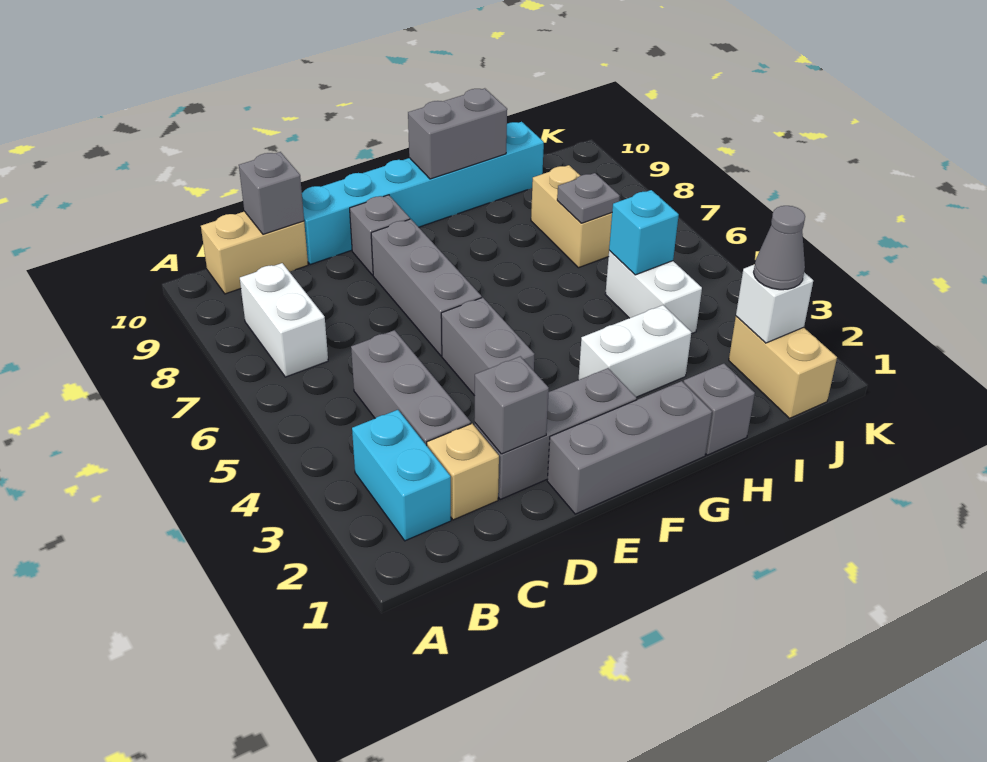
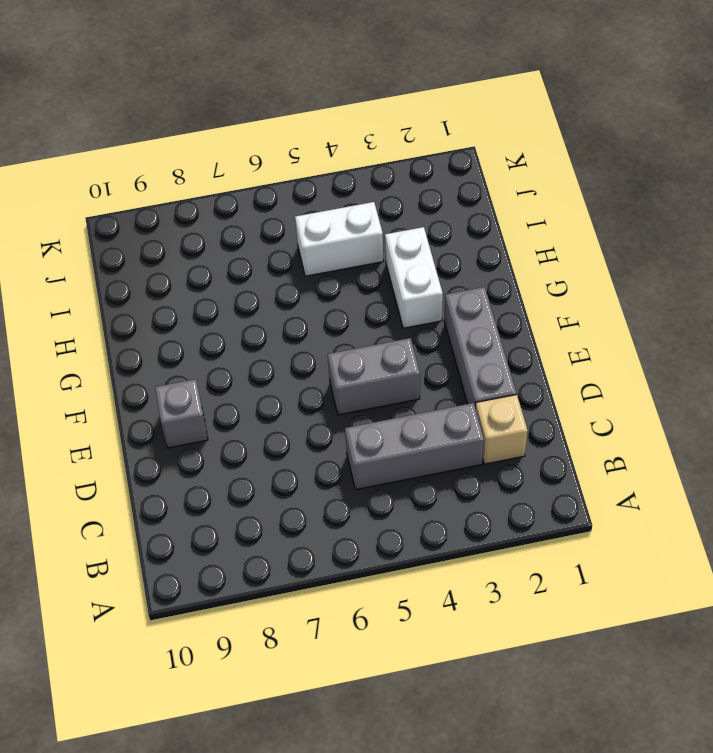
none -> cyan 1x2 brick [352,410,451,541]
none -> white 1x2 brick [240,263,328,377]
none -> tan 1x2 brick [201,211,308,294]

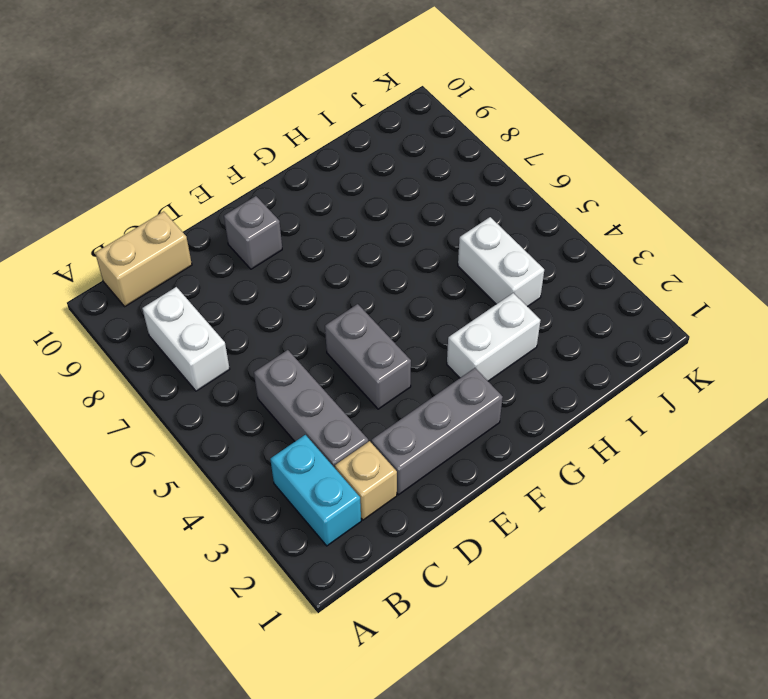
none -> cyan 1x6 brick [302,122,544,265]
none -> grey 1x3 brick [547,381,712,514]
none -> grey 1x3 brick [371,219,482,356]

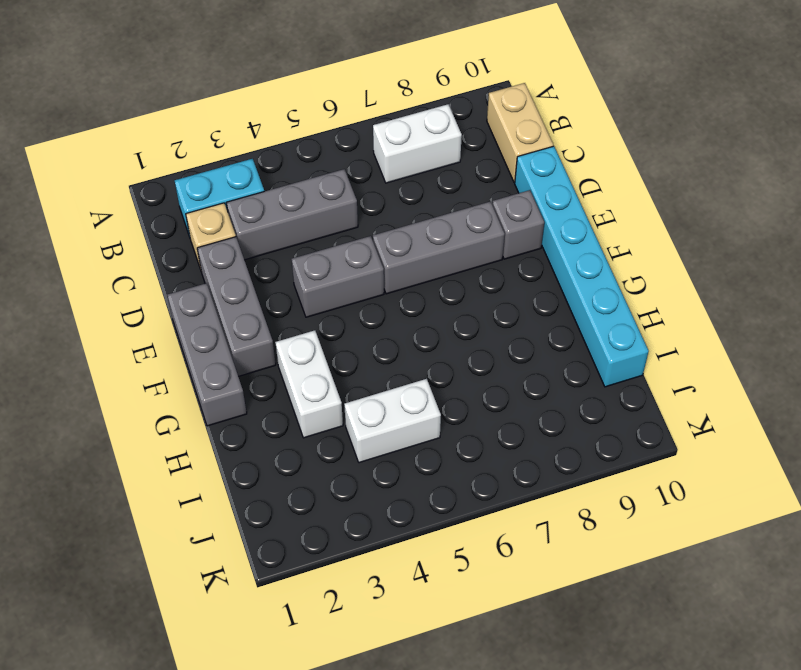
none -> grey 1x1 brick [683,364,755,455]
none -> tan 1x2 brick [531,165,612,268]
none -> tan 1x2 brick [729,316,837,418]

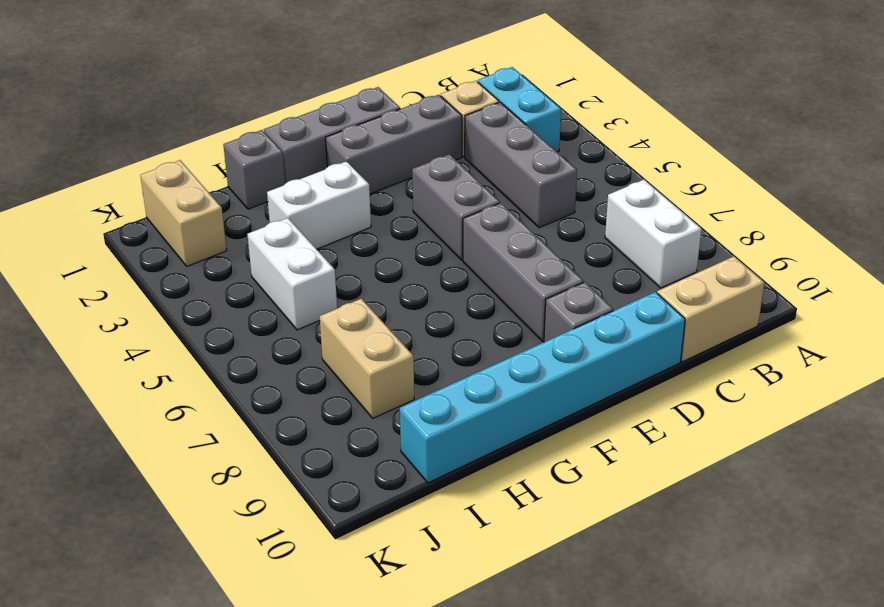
none -> grey 1x1 brick [239,152,304,234]
none -> grey 1x1 brick [474,356,549,454]
none -> grey 1x2 brick [408,88,507,179]

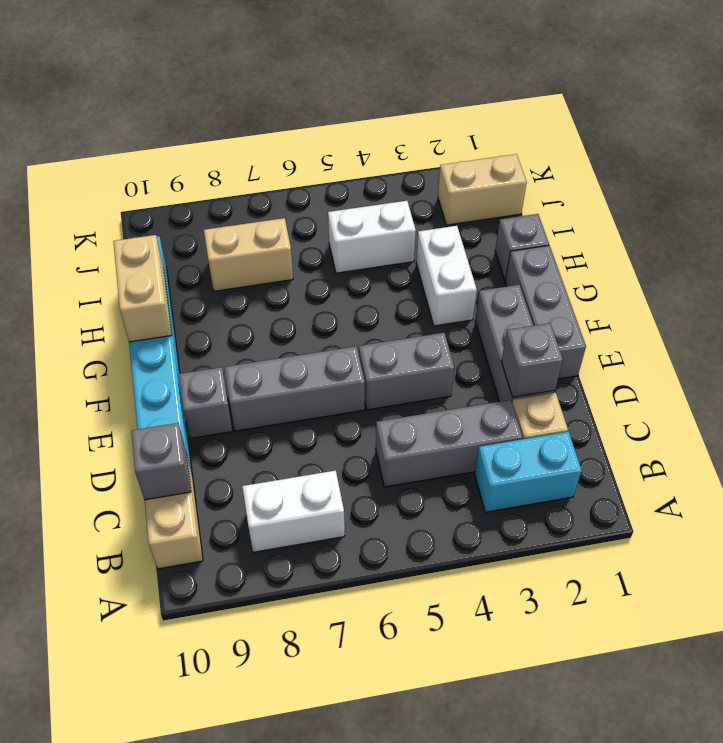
tan 1x2 brick [113,235,172,342] -> grey 1x2 brick [408,88,507,179]
none -> cyan 1x1 brick [609,190,679,275]
none -> grey 1x1 plate [557,173,620,223]
none -> white 1x1 brick [736,264,813,343]

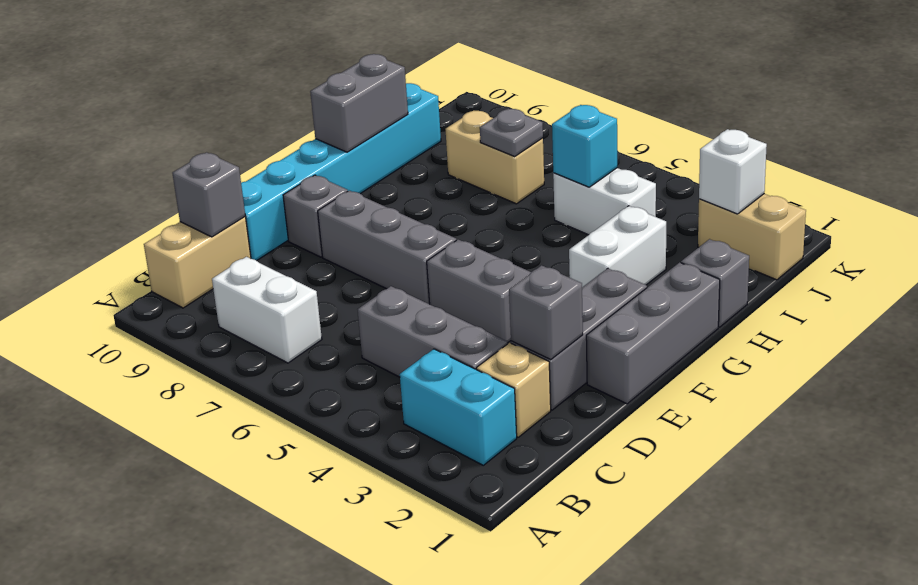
none -> grey 1x1 cone [754,206,805,290]

